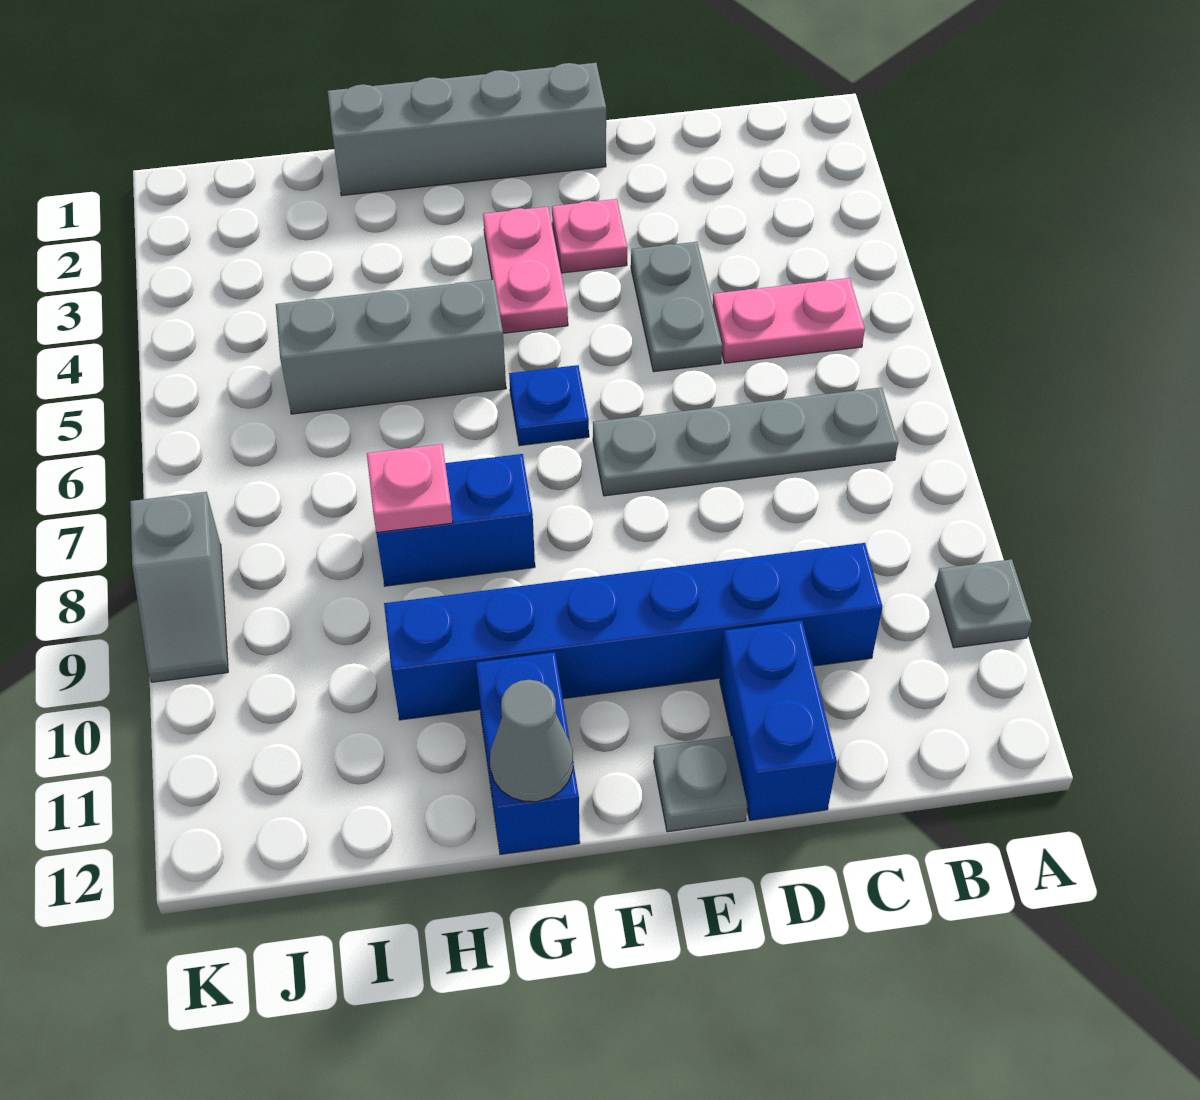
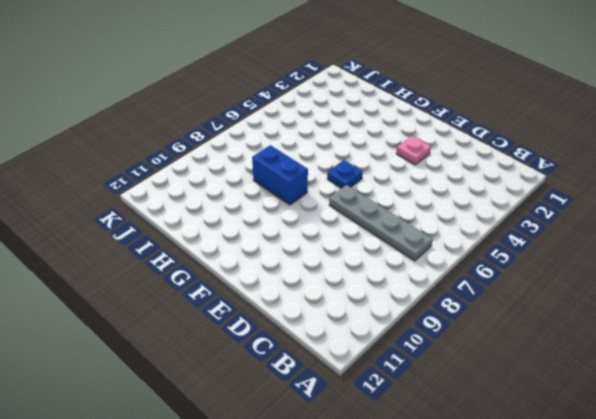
none -> grey 1x1 plate [935,559,1032,648]
none -> pink 1x2 plate [712,278,865,363]
none -> blue 1x6 brick [384,543,882,720]

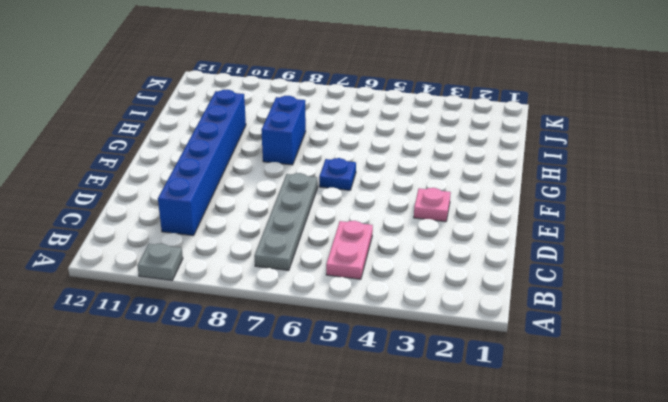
none -> grey 1x2 plate [631,242,722,372]
none -> blue 1x2 brick [720,621,837,820]
none -> grey 1x4 brick [328,63,606,196]

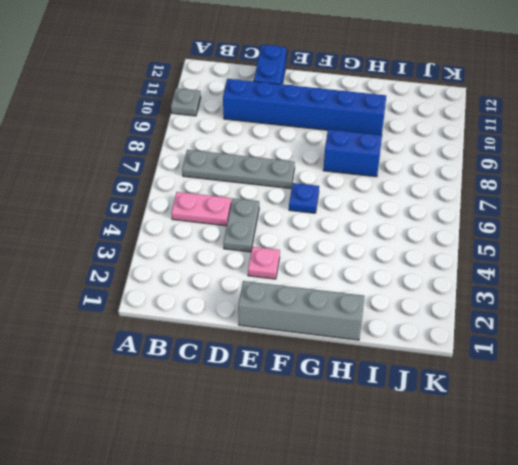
none -> grey 1x1 plate [654,736,747,832]
none -> pink 1x2 plate [483,207,568,333]
none -> grey 1x3 brick [276,279,506,414]

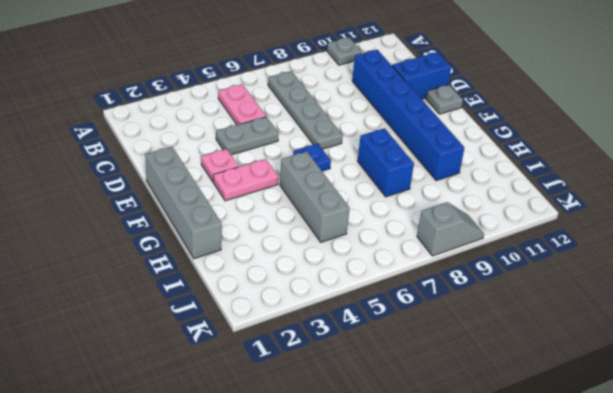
none -> blue 1x2 brick [476,652,580,854]
none -> grey 1x1 cone [490,680,573,802]
none -> pink 1x1 plate [367,444,453,533]

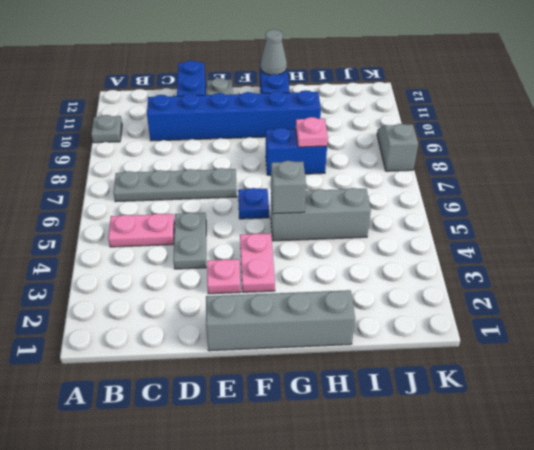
grey 1x1 brick [271,161,306,214] -> none

